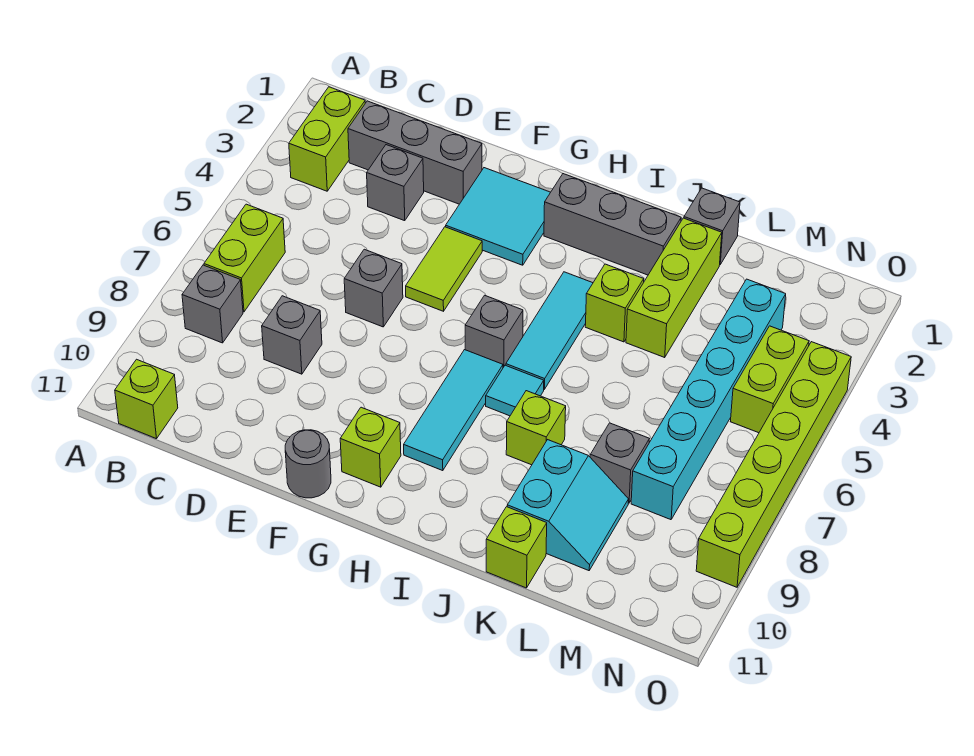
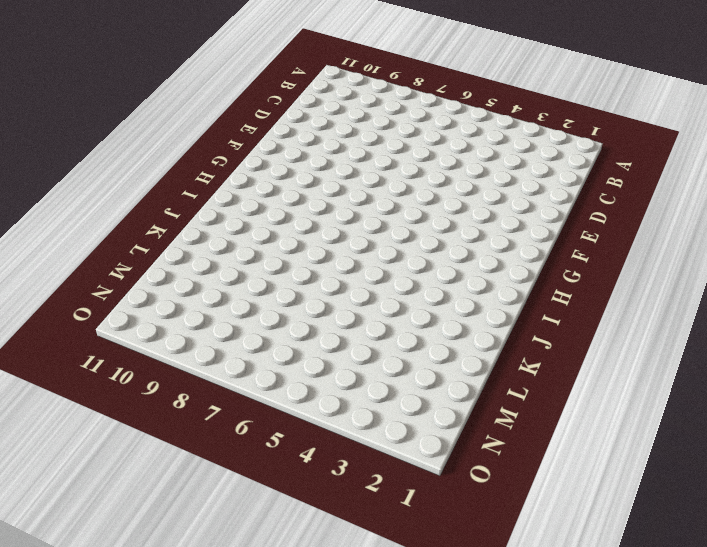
none -> lime 1x2 brick [289,87,365,191]
none -> lime 1x2 brick [204,204,285,312]
none -> grey 1x1 brick [182,265,243,343]

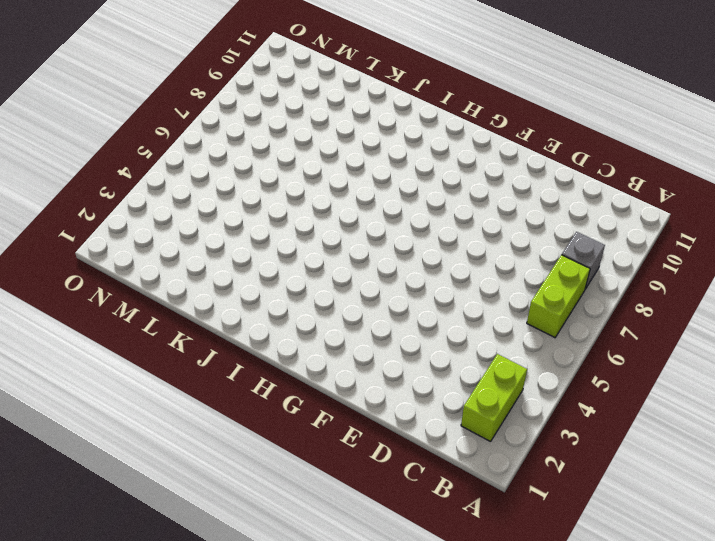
none -> lime 1x1 brick [115,359,178,439]
none -> grey 1x3 brick [348,101,482,204]
none -> grey 1x1 brick [367,145,424,221]

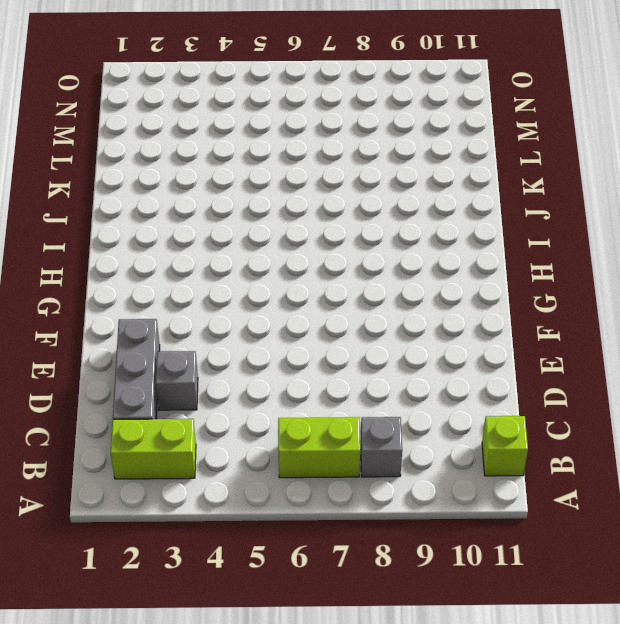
none -> grey 1x1 brick [262,296,322,374]
none -> grey 1x1 brick [344,249,403,327]
none -> cyan 2x2 tile [446,168,551,265]

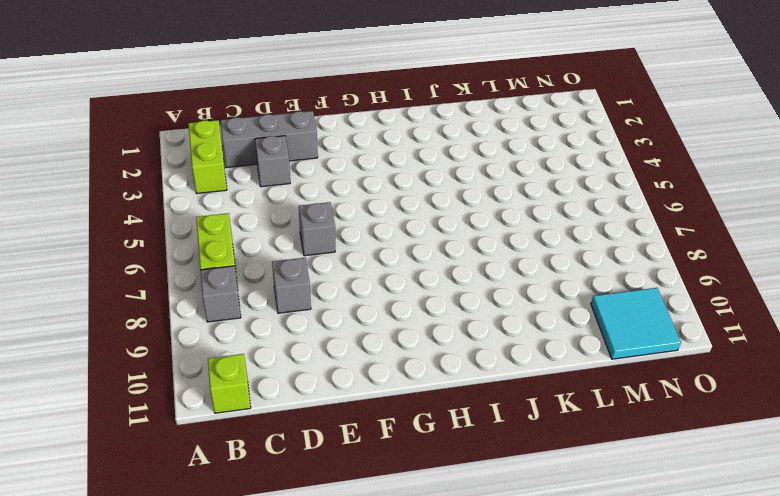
cyan 2x2 tile [591,288,681,359] -> cyan 2x2 tile moved to [446,168,551,265]
none -> lime 1x2 tile [406,227,482,311]
none -> grey 1x1 round brick [285,430,331,498]
none -> lime 1x1 brick [340,407,401,487]

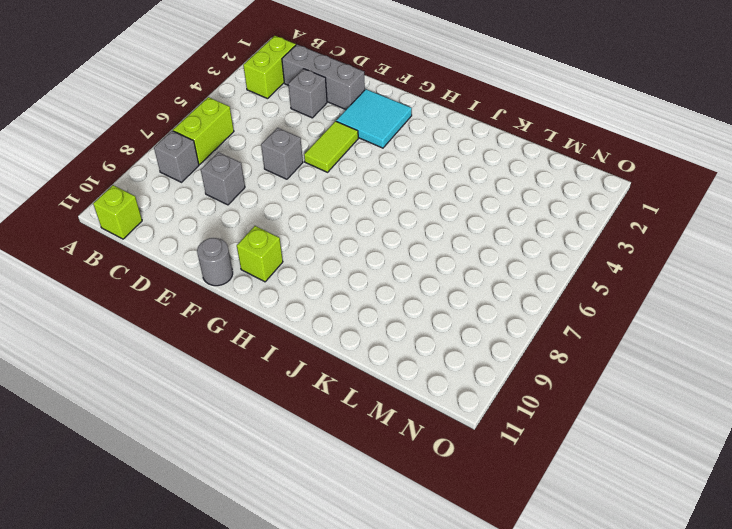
none -> grey 1x3 brick [544,174,681,275]
none -> grey 1x1 brick [465,295,523,367]
none -> cyan 1x3 tile [404,350,503,471]

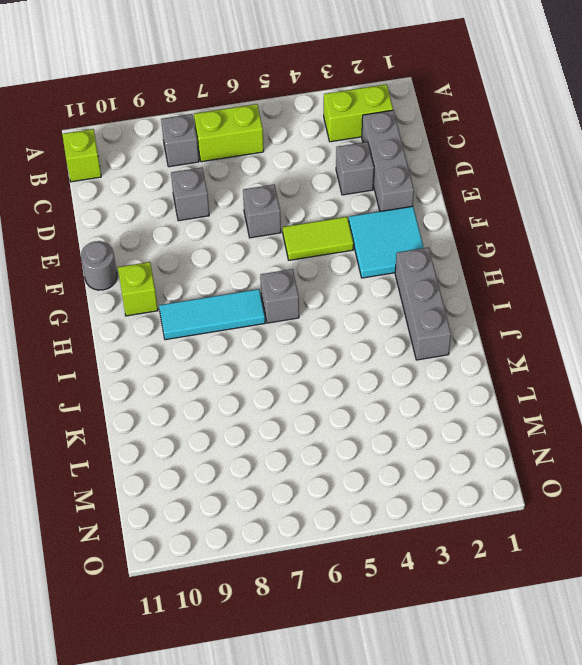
none -> cyan 1x3 tile [506,272,593,389]
none -> cyan 1x1 tile [486,365,544,416]
none -> lime 1x1 brick [585,264,644,342]

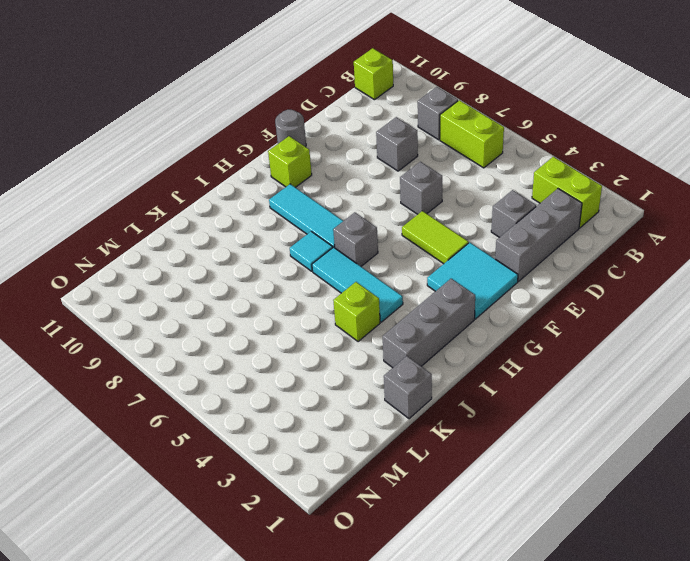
none -> lime 1x1 brick [506,391,566,465]
none -> lime 1x3 brick [626,218,722,357]
none -> cyan 2x2 slope [507,440,628,571]

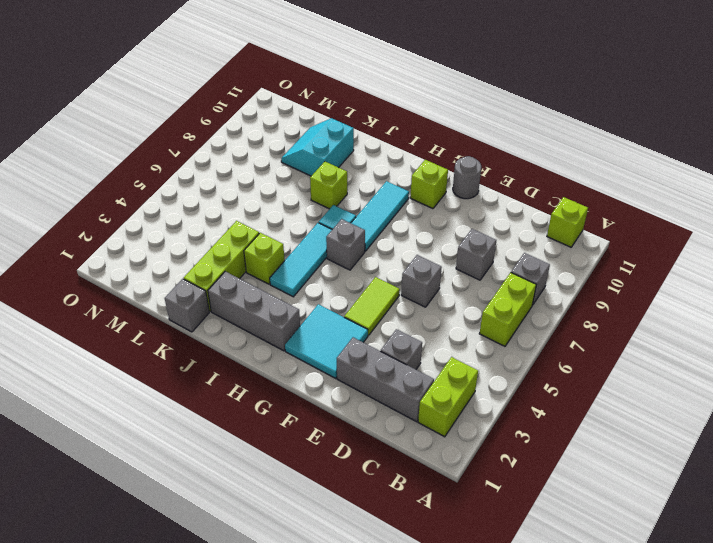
none -> lime 1x1 brick [486,507,547,588]
none -> grey 1x1 brick [590,423,649,503]
none -> cyan 1x6 brick [631,279,786,520]

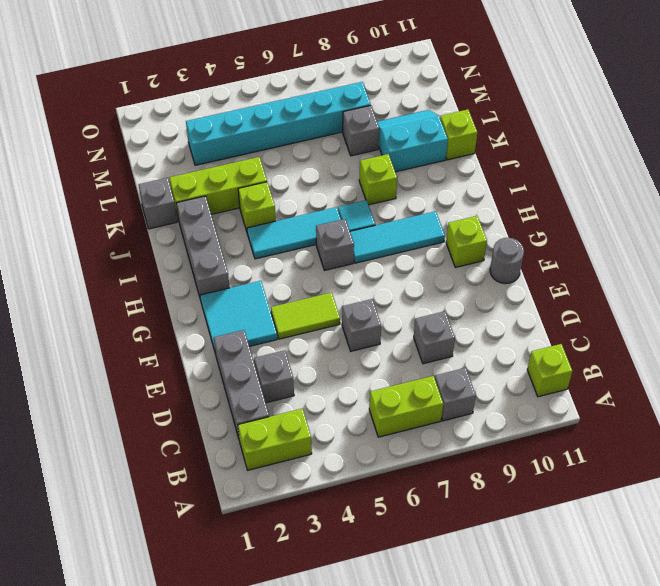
none -> lime 1x2 brick [730,326,809,433]
none -> lime 1x6 brick [696,342,851,587]

